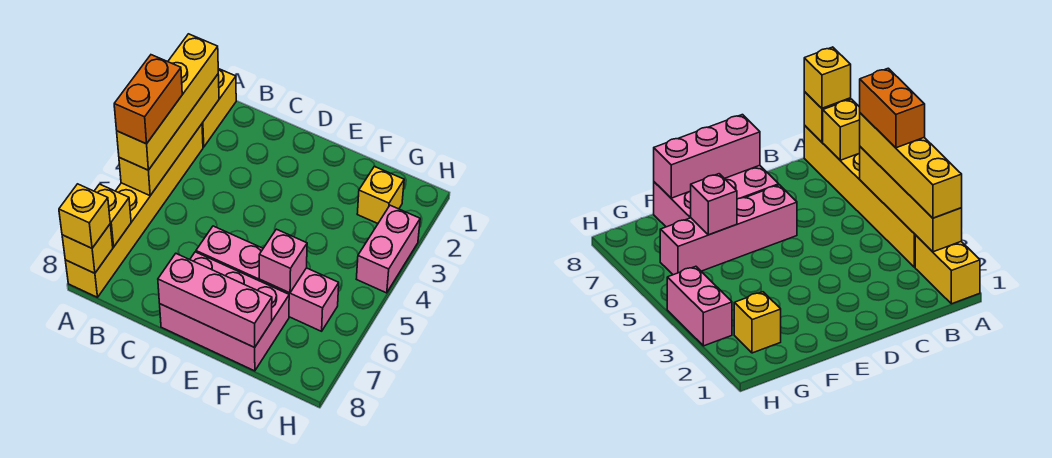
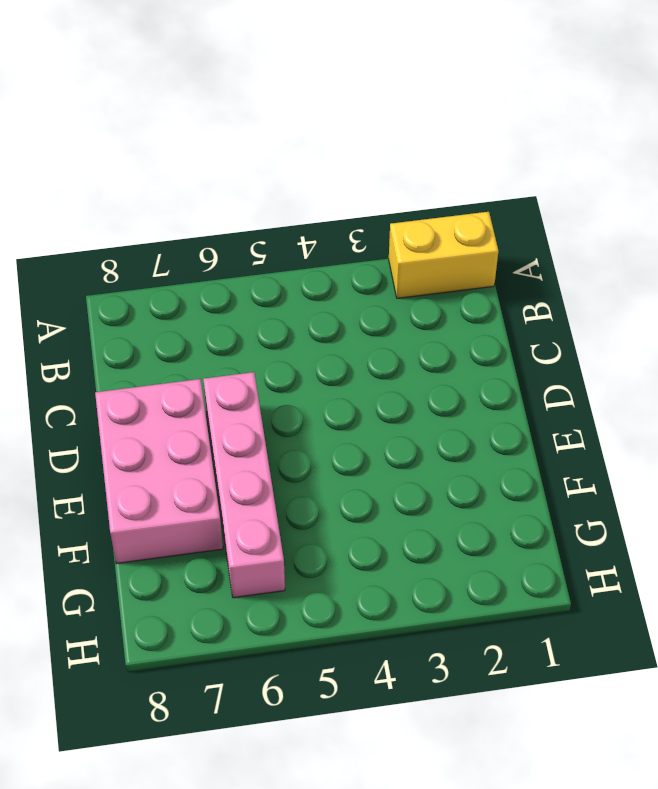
none -> yellow 1x6 brick [65,124,203,297]
none -> yellow 1x1 brick [357,166,404,223]
none -> pink 1x2 brick [357,205,420,293]

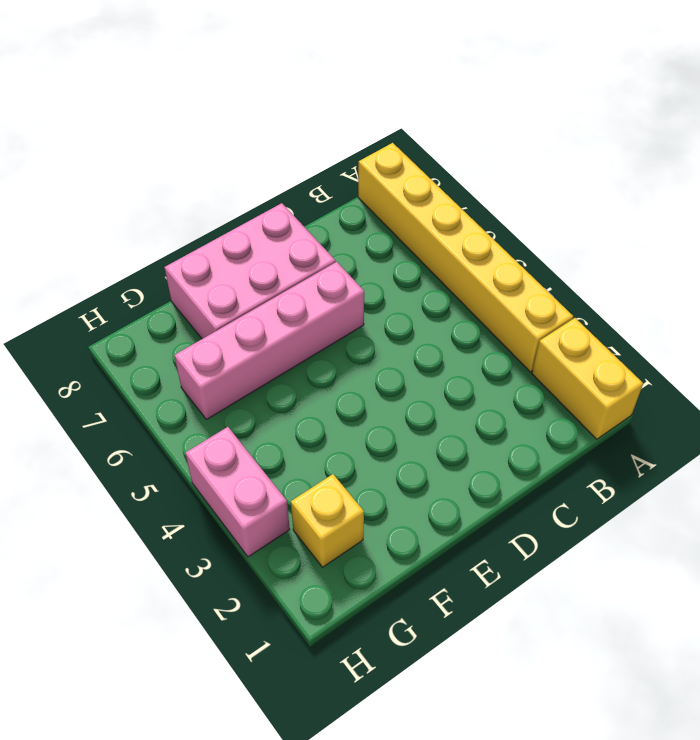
none -> yellow 1x4 brick [119,74,219,196]
none -> yellow 1x1 brick [95,184,131,247]
none -> yellow 1x1 brick [62,225,113,273]

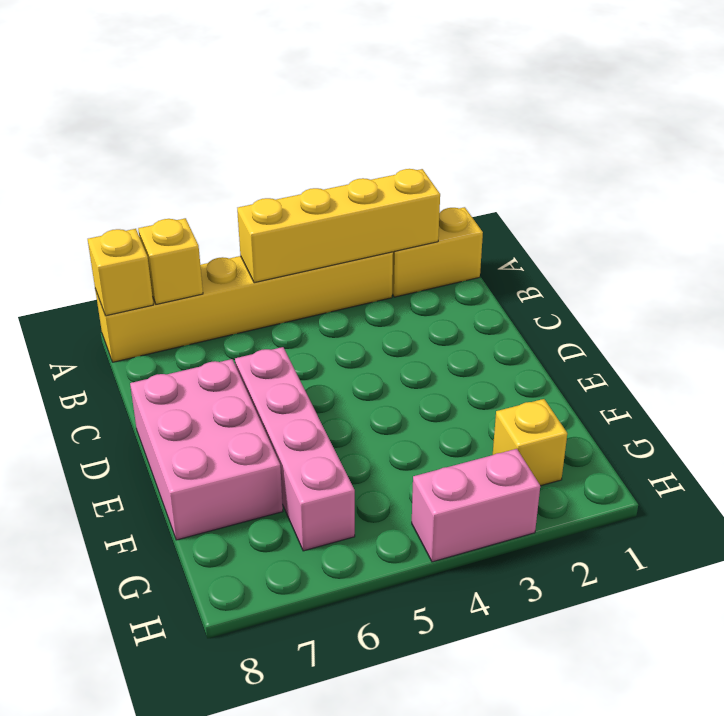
none -> pink 1x3 brick [158,254,272,347]
none -> pink 1x1 brick [259,229,307,293]
none -> yellow 1x4 brick [117,34,218,170]

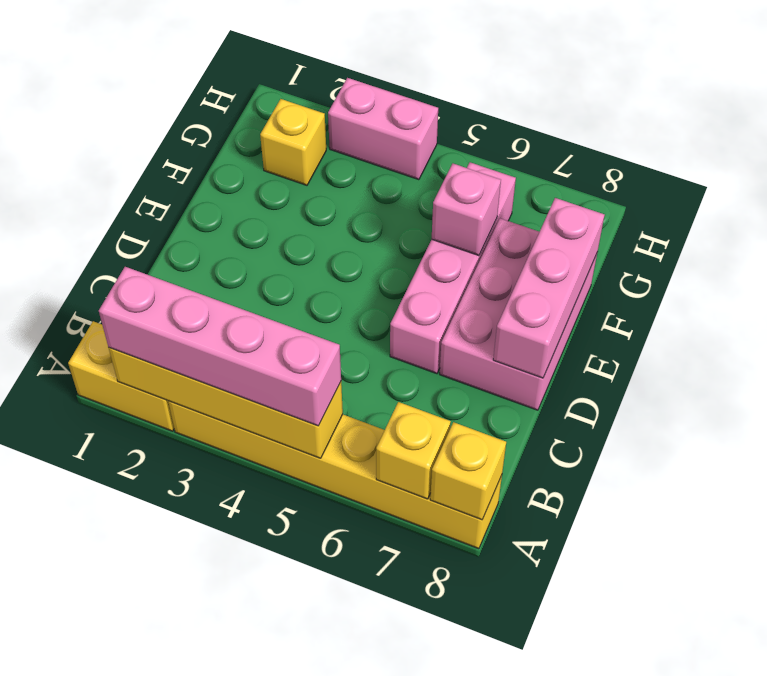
pink 1x4 brick [99,267,341,426] -> yellow 1x4 brick [117,34,218,170]
none -> yellow 1x1 brick [59,184,110,248]
none -> orange 1x2 brick [114,55,182,144]

